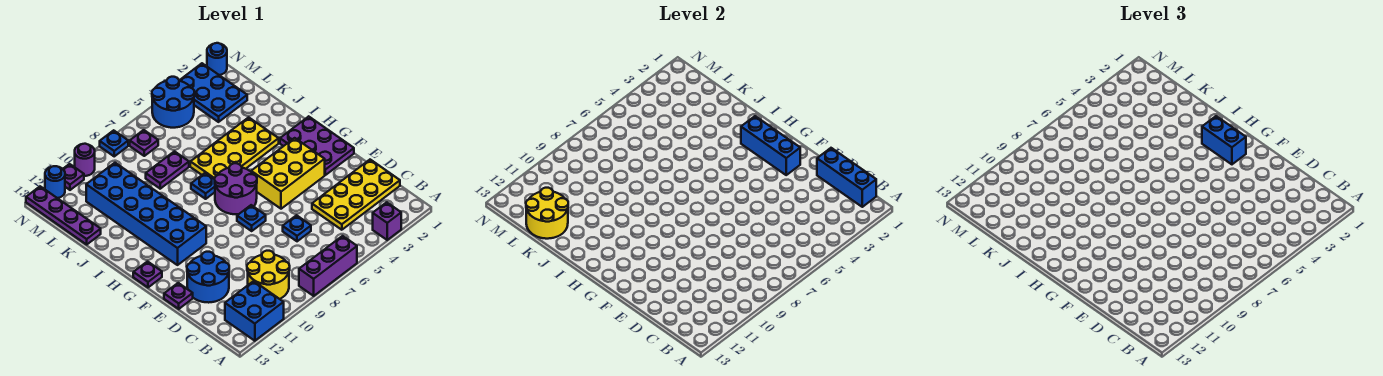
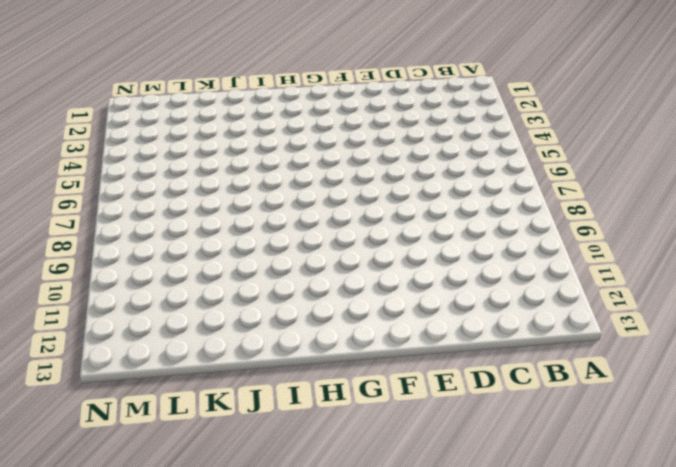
none -> purple 1x1 brick [373,202,401,240]
none -> purple 1x3 brick [299,236,357,296]
none -> blue 2x2 brick [225,281,284,341]
none -> yellow 2x2 round brick [247,251,290,299]

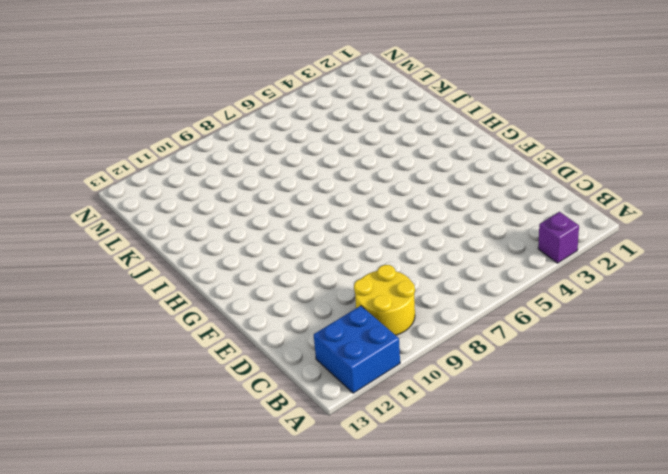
none -> purple 1x3 brick [299,236,357,296]
none -> yellow 2x4 plate [312,160,400,230]
none -> blue 1x1 plate [283,215,311,241]
none -> blue 2x2 round brick [187,252,229,303]

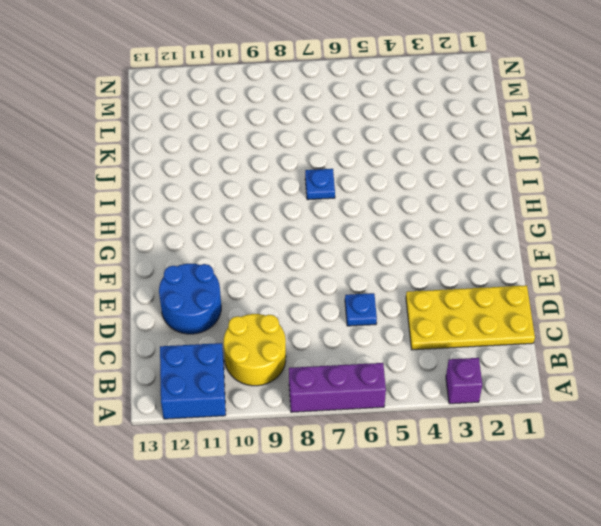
none -> purple 1x1 plate [164,283,193,309]
none -> purple 2x3 plate [280,116,354,175]
none -> yellow 2x3 brick [251,138,325,209]
none -> blue 1x1 plate [237,205,266,231]

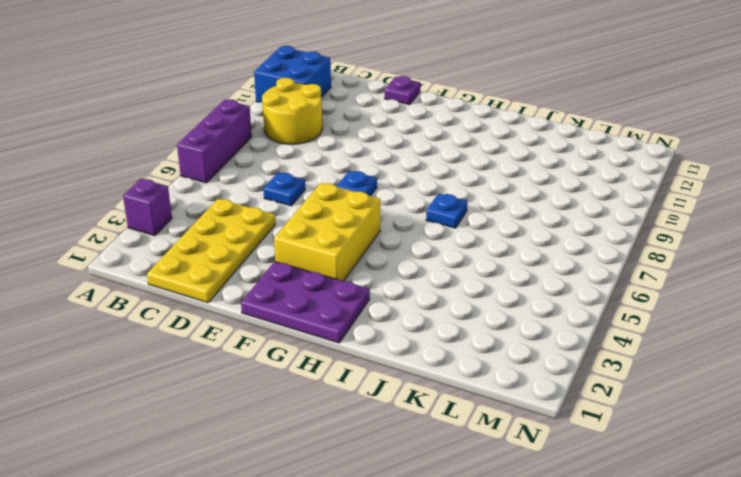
none -> blue 2x2 round brick [187,252,229,303]
none -> purple 2x2 round brick [215,163,257,214]
none -> blue 2x6 brick [86,163,206,265]
none -> purple 1x1 plate [133,262,162,287]

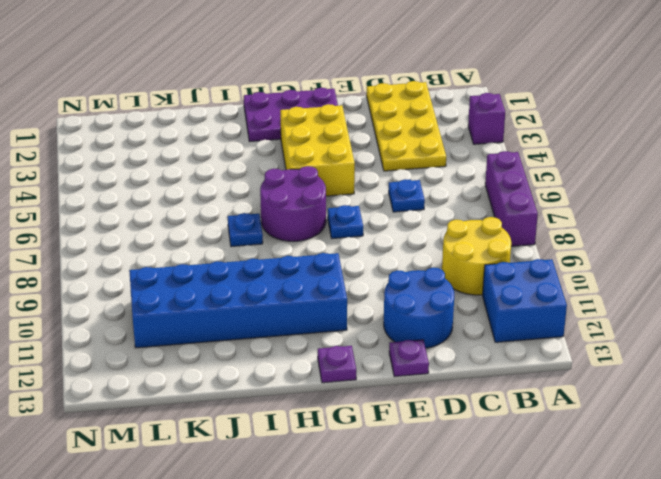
none -> yellow 2x4 plate [190,117,279,179]
none -> purple 1x2 plate [146,151,189,189]
none -> purple 1x4 plate [26,186,101,244]
none -> blue 2x3 plate [179,63,247,122]

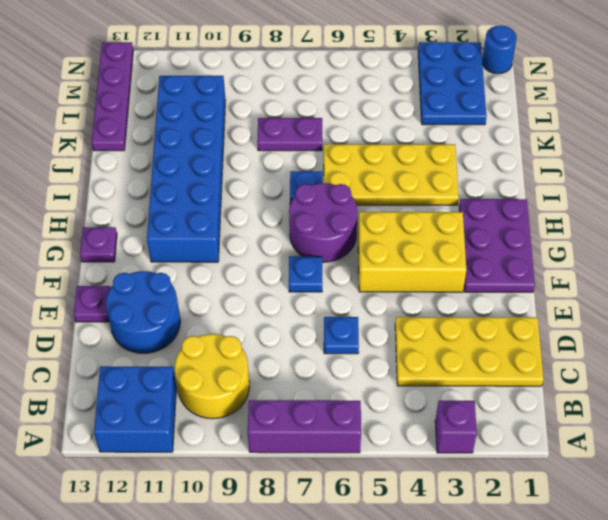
none -> blue 2x2 round brick [152,77,194,128]
none -> purple 1x1 plate [130,130,158,156]
none -> blue 1x1 plate [100,130,128,156]
none -> purple 1x1 round brick [75,144,95,176]

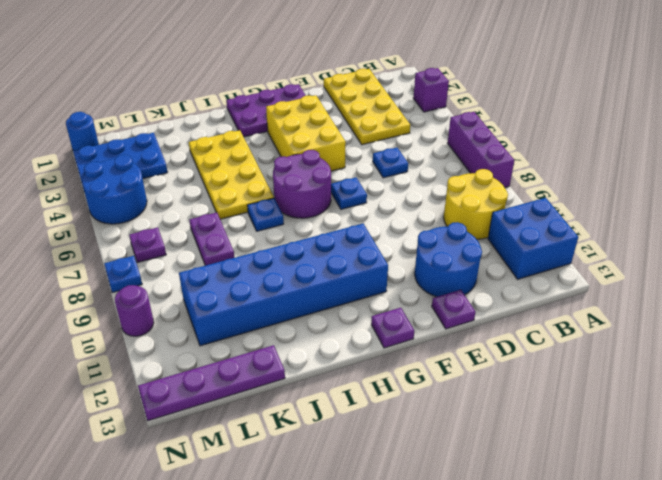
none -> purple 1x1 plate [63,164,84,190]
none -> blue 1x1 round brick [45,166,65,198]
none -> blue 1x3 brick [817,148,876,207]
none -> blue 1x3 brick [741,116,800,175]

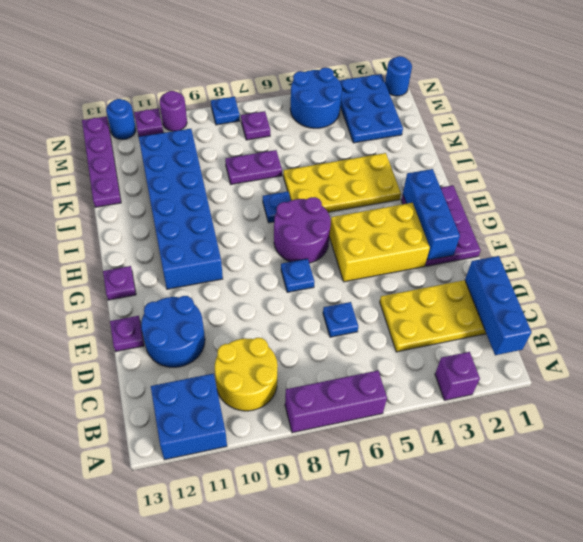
none -> yellow 2x2 round brick [526,188,568,239]
none -> blue 1x2 brick [1202,116,1246,164]

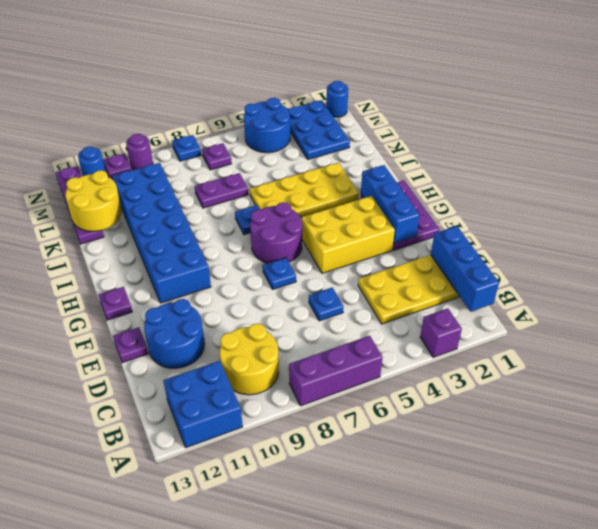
none -> blue 1x2 brick [1202,116,1246,164]

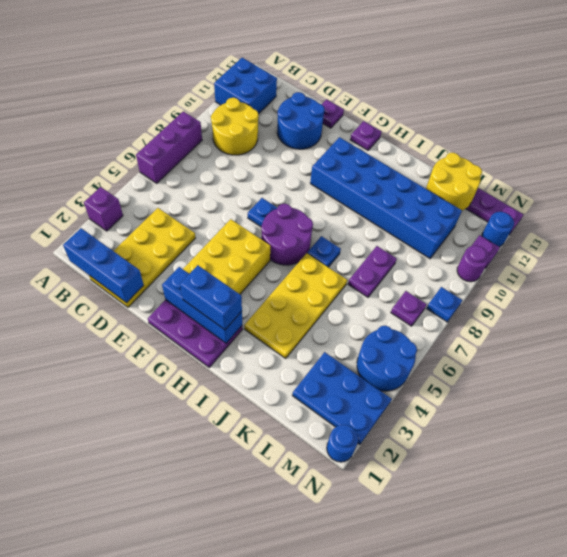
none -> blue 1x1 plate [283,215,311,241]

